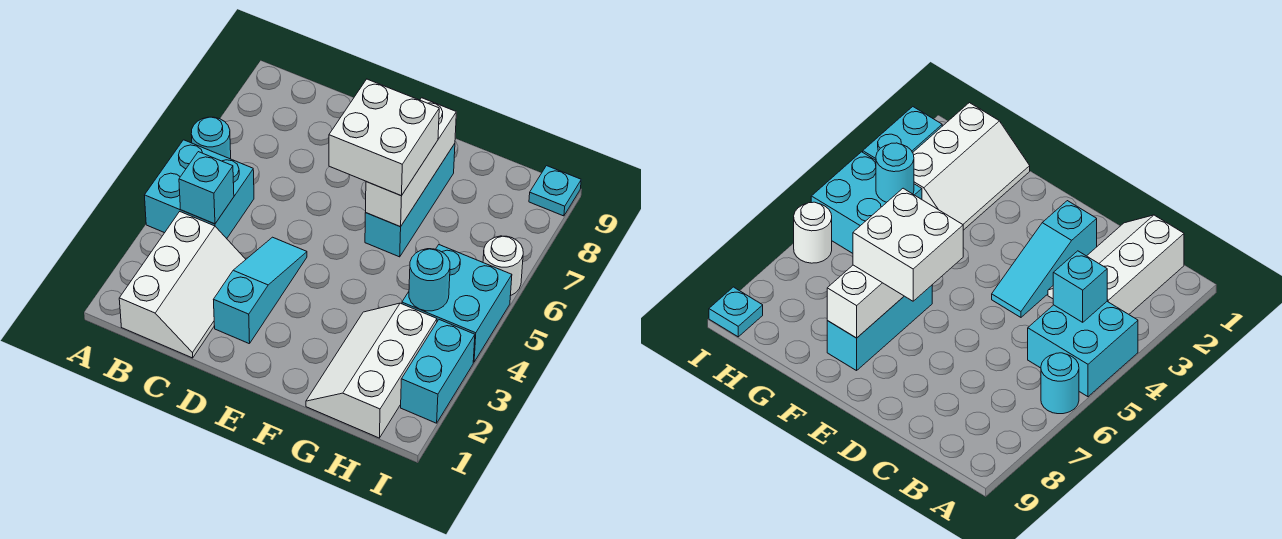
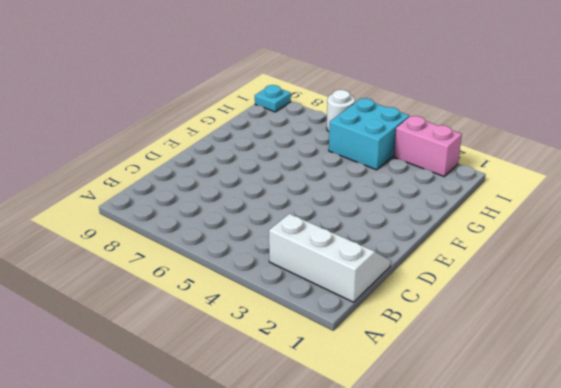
pink 1x2 brick [394,116,462,176] -> cyan 1x2 brick [401,320,475,423]
none -> cyan 2x2 brick [144,140,254,239]
none -> cyan 1x1 round brick [191,117,231,159]
none -> cyan 1x3 slope [213,237,307,344]

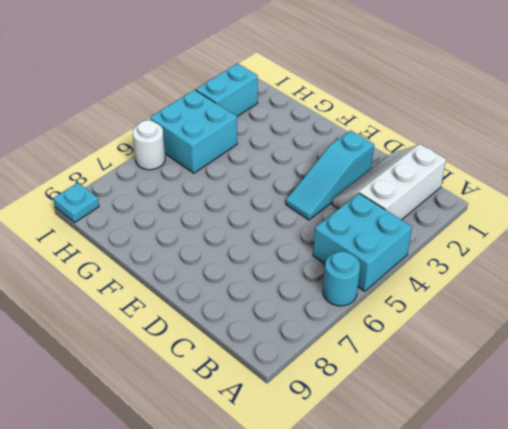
none -> cyan 1x3 brick [365,144,455,257]
none -> white 2x3 slope [306,303,437,438]
none -> cyan 1x1 brick [179,152,234,224]

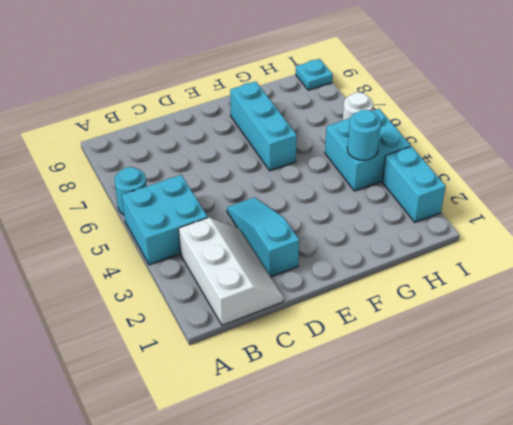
none -> white 2x3 slope [306,303,437,438]
none -> cyan 1x1 brick [179,152,234,224]
none -> white 1x3 brick [366,98,456,227]

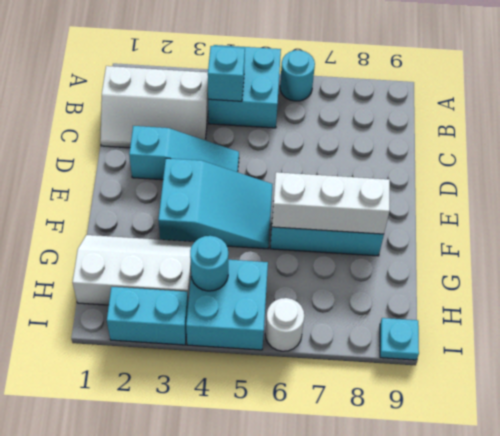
cyan 2x3 slope [158,158,273,249] -> none
none -> white 2x2 brick [329,79,439,196]

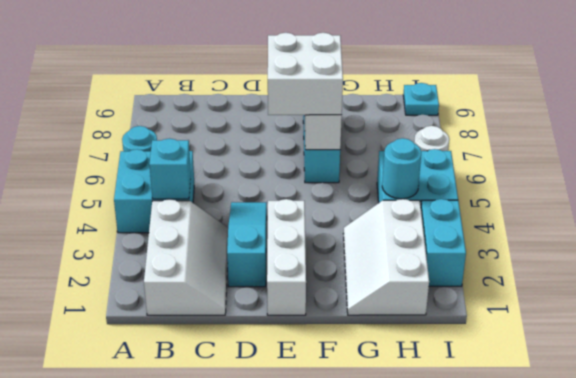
white 1x3 brick [267,199,306,315] -> none

